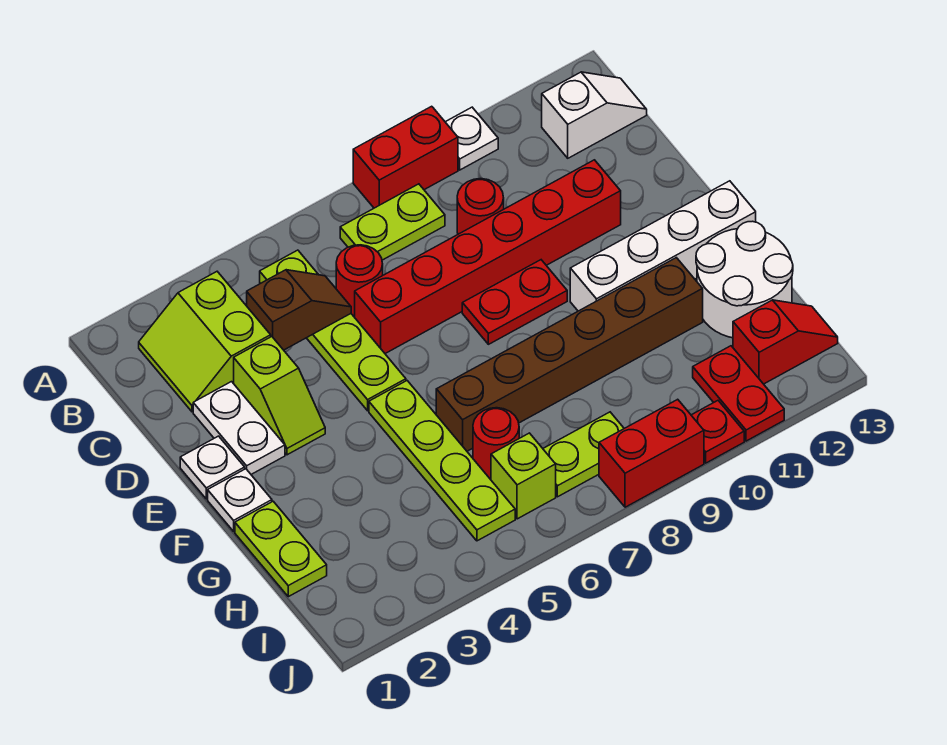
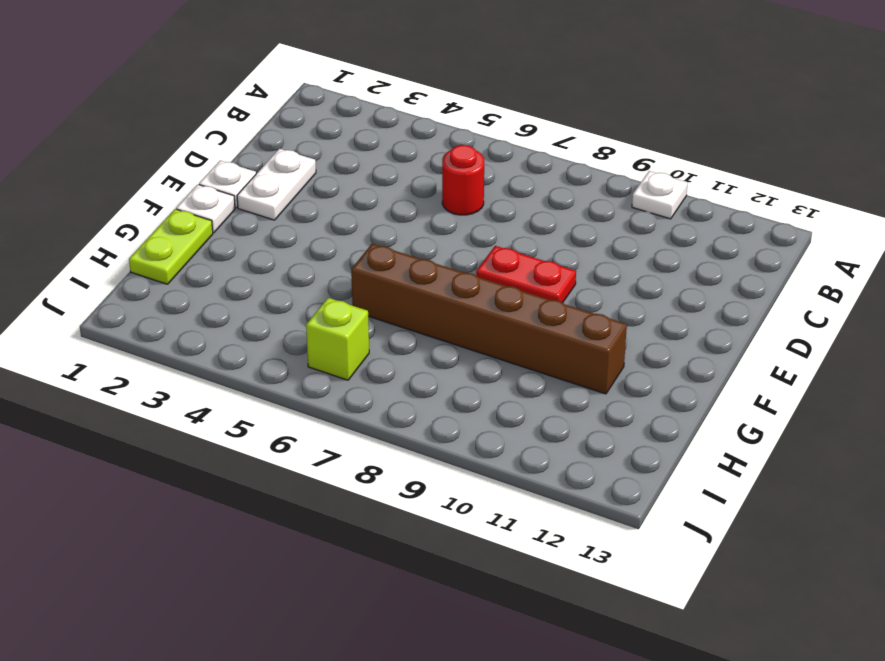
none -> red 1x2 brick [353,106,458,208]
none -> lime 2x2 slope [139,272,271,412]
none -> lime 1x4 plate [260,250,406,411]

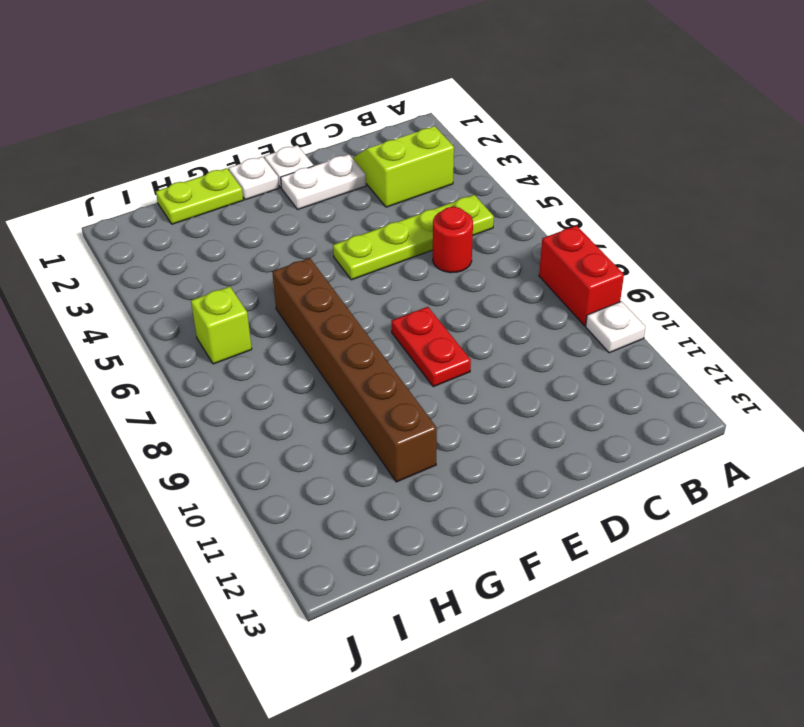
none -> lime 1x2 plate [340,184,445,260]
none -> white 1x2 slope [542,72,647,158]
none -> red 1x1 round brick [457,179,504,234]

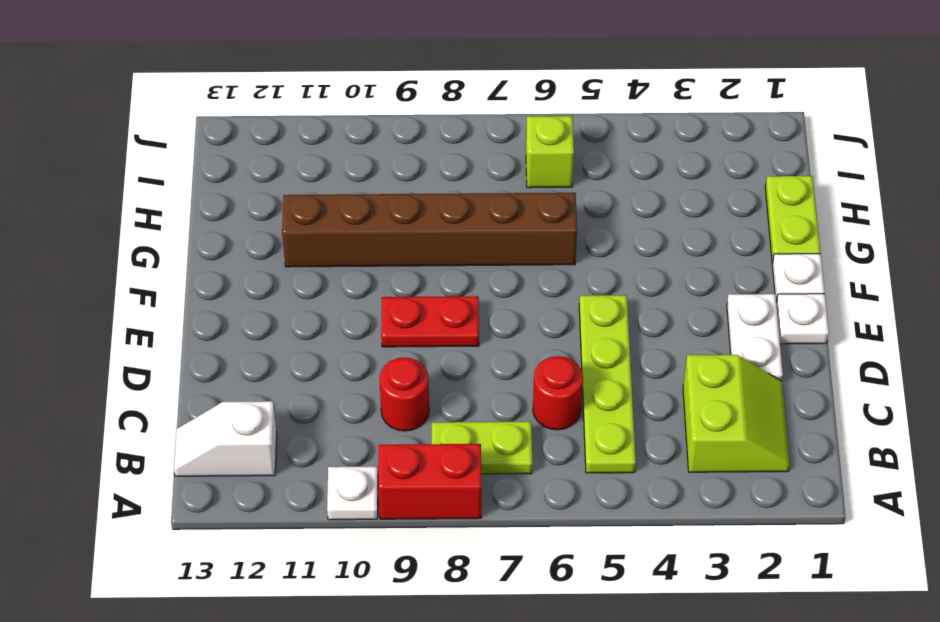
none -> lime 1x2 slope [234,337,325,455]
none -> red 1x6 brick [355,160,621,354]
none -> lime 1x4 plate [369,381,515,541]

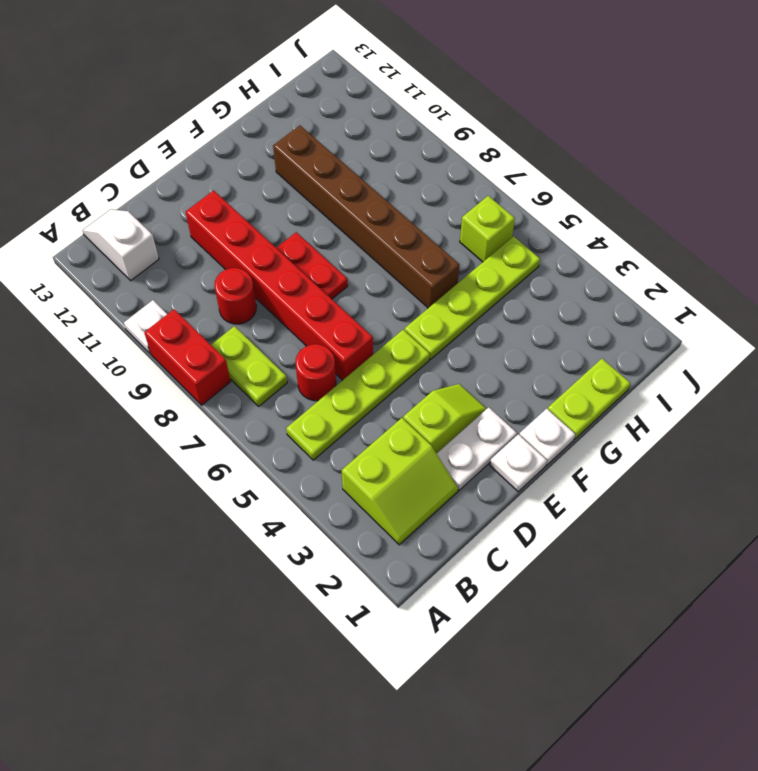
none -> white 1x4 brick [570,181,756,311]
none -> white 2x2 round brick [696,221,793,338]
none -> red 1x1 round brick [473,408,519,478]

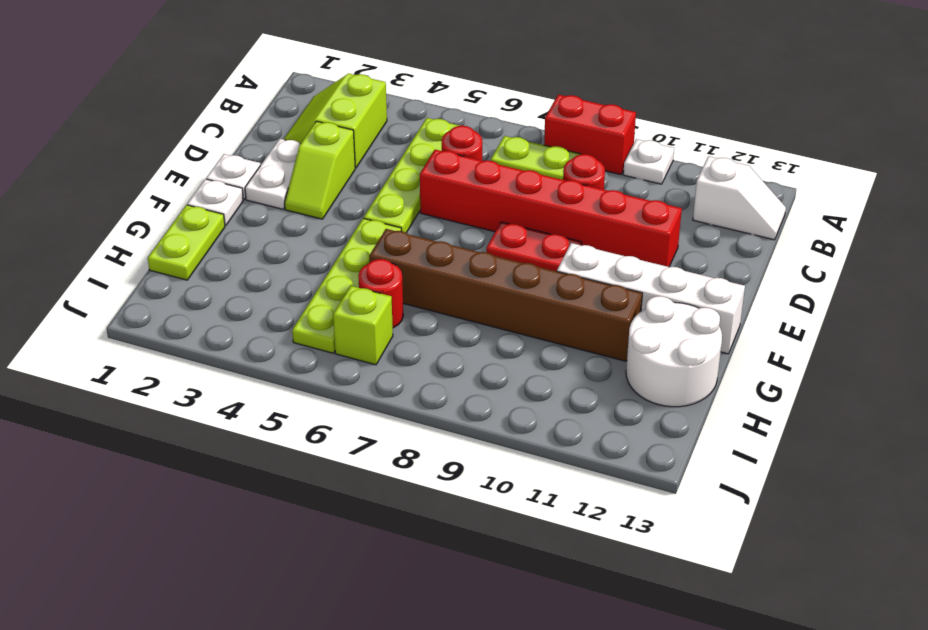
none -> lime 1x2 plate [543,412,624,497]
none -> red 1x2 plate [693,346,784,441]
none -> red 1x2 slope [733,300,838,384]

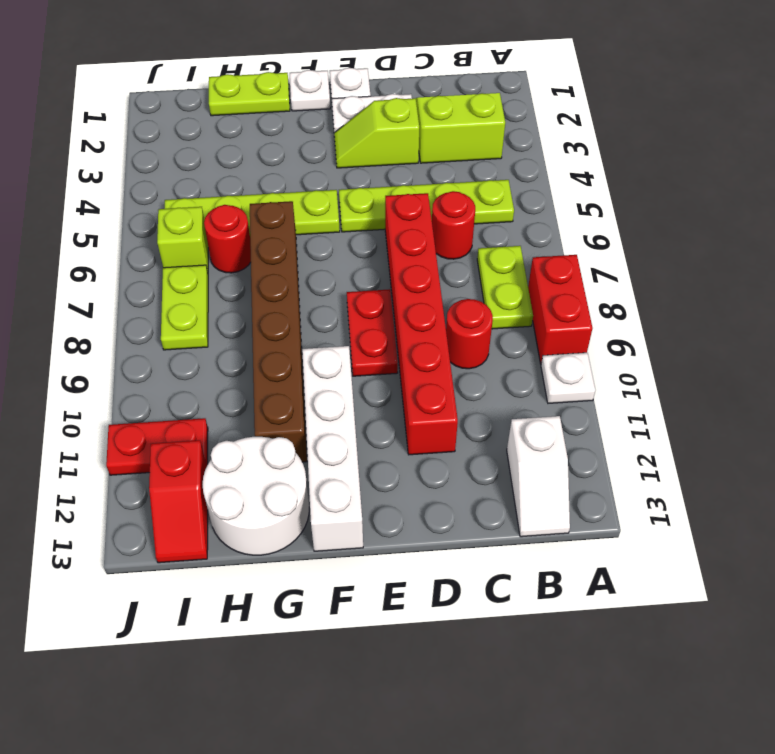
none -> red 1x2 brick [599,399,704,507]
none -> red 1x1 plate [691,401,744,463]
none -> brown 1x2 slope [247,270,351,350]

